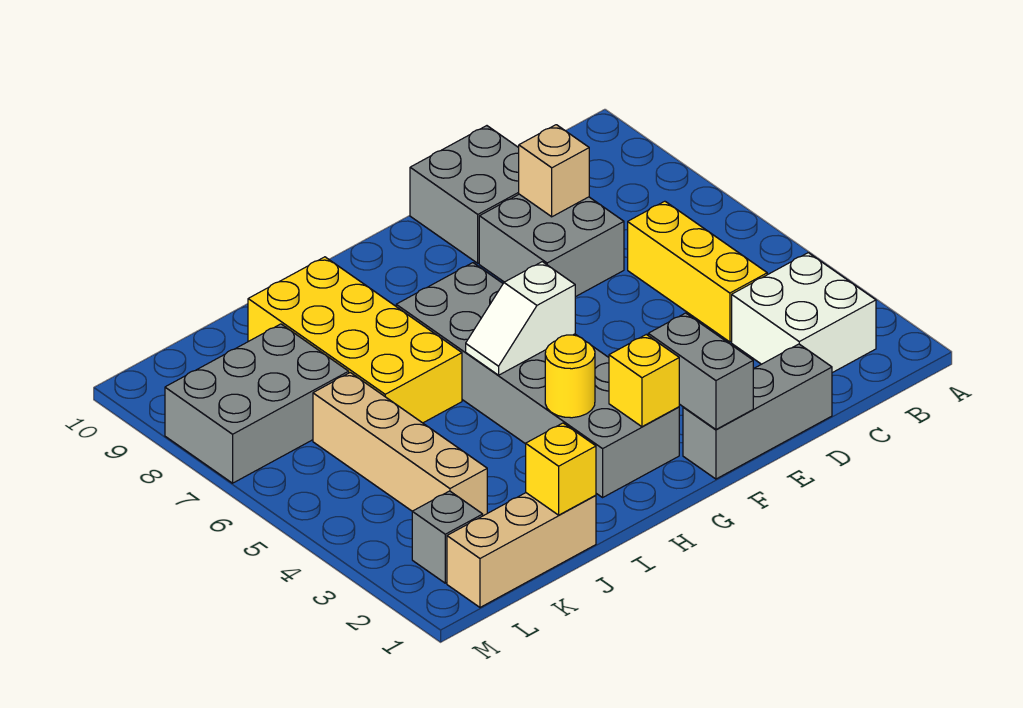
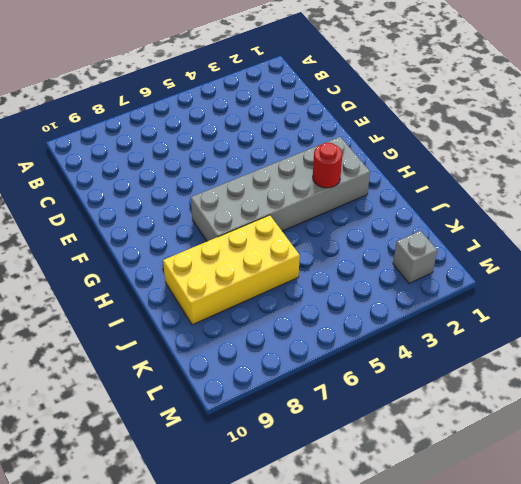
red 1x1 round brick [313,143,342,188] -> yellow 1x1 round brick [545,335,595,418]
none -> white 2x2 brick [732,253,876,373]
none -> yellow 1x3 brick [628,201,767,342]
none -> grey 1x3 brick [683,344,832,479]

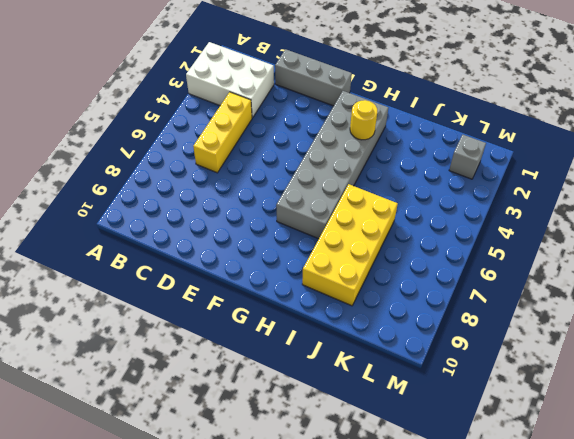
white 2x3 brick [186,42,274,118] -> white 2x2 brick [732,253,876,373]
none -> grey 2x2 brick [479,194,624,297]
none -> grey 2x2 brick [410,126,519,263]
none -> tan 1x3 brick [447,493,596,607]

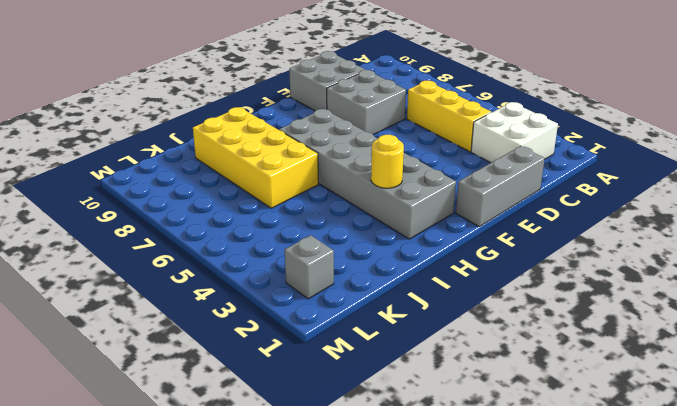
none -> tan 1x3 brick [447,493,596,607]
none -> tan 1x4 brick [313,373,487,516]
none -> grey 2x3 brick [165,324,349,483]

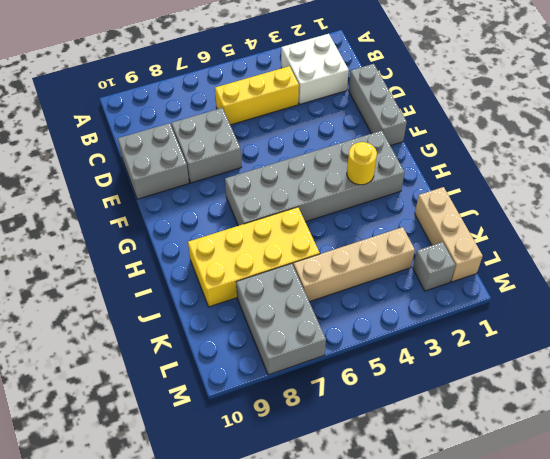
none -> tan 1x1 brick [519,125,589,217]
none -> grey 1x2 brick [648,313,753,429]
none -> yellow 1x1 brick [609,334,679,427]

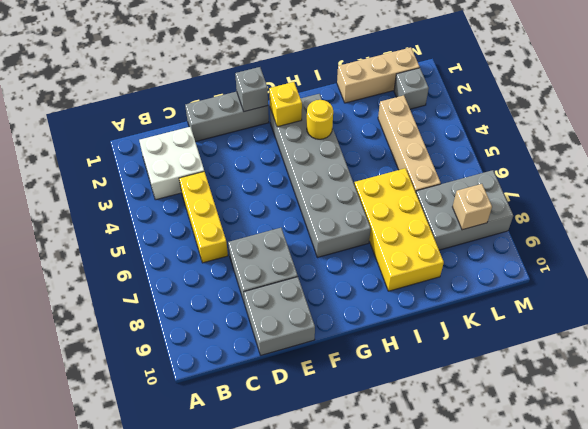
grey 1x1 brick [235,67,268,112] -> grey 1x2 brick [648,313,753,429]
tan 1x1 brick [453,184,492,230] -> tan 1x1 brick moved to [519,125,589,217]
none -> white 1x2 slope [466,262,575,375]
none -> yellow 1x1 brick [526,423,596,515]

